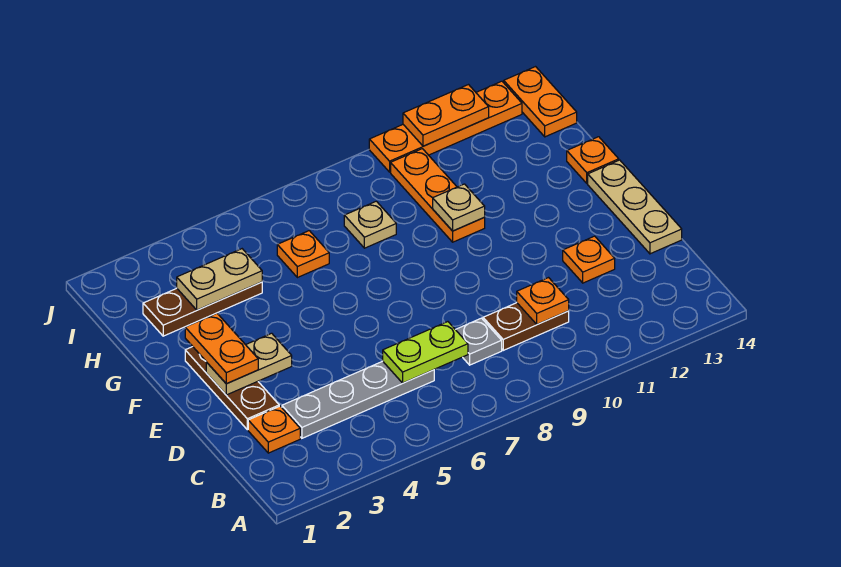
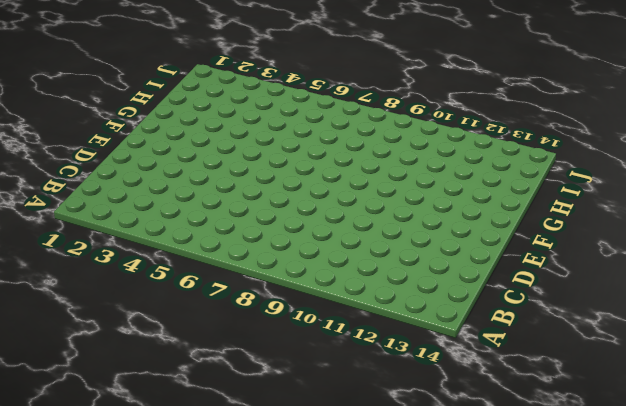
none -> orange 1x1 plate [248,406,300,453]
none -> grey 1x4 plate [282,361,434,438]
none -> grey 1x1 plate [455,318,502,365]

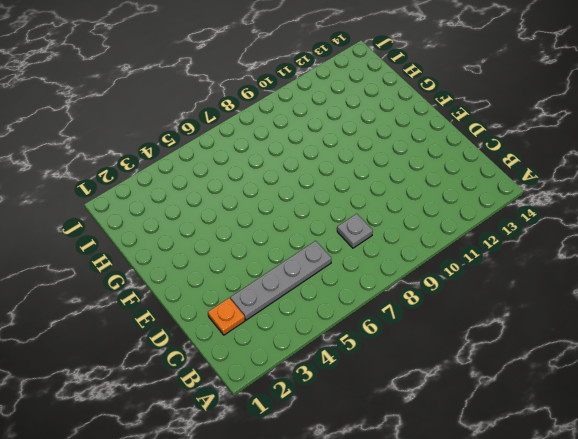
none -> brown 1x2 plate [483,303,569,350]
none -> brown 1x3 plate [185,347,279,430]
none -> orange 1x1 plate [563,236,615,283]

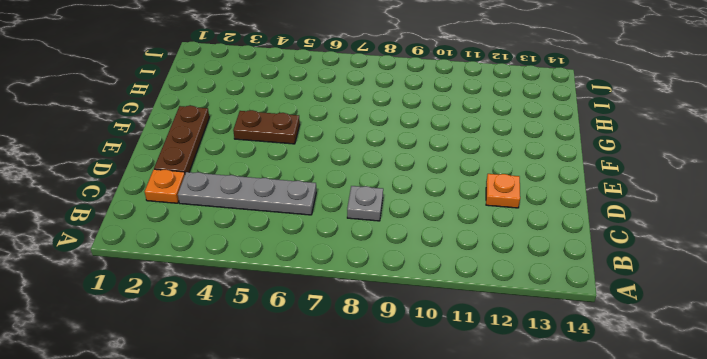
brown 1x2 plate [233,110,300,144] -> brown 1x2 plate moved to [483,303,569,350]
none -> tan 1x3 plate [588,160,682,254]
none -> orange 1x3 plate [391,149,485,242]
none -> orange 1x1 plate [567,137,619,184]

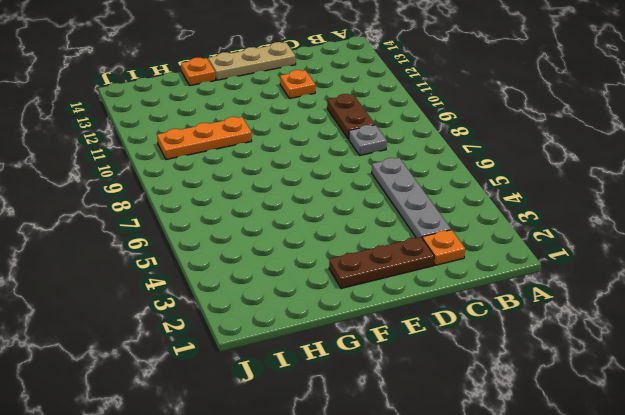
none -> brown 1x3 plate [143,282,262,336]
none -> orange 1x1 plate [277,231,329,278]
none -> tan 1x1 plate [344,201,396,248]

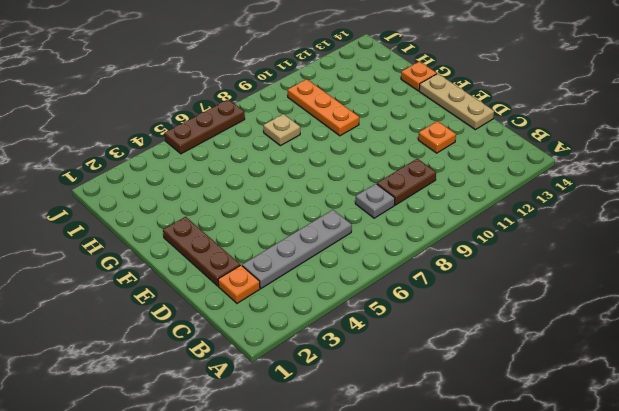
brown 1x3 plate [164,99,245,154] -> brown 1x3 plate moved to [143,282,262,336]
none -> orange 1x1 plate [277,231,329,278]
none -> orange 1x2 plate [504,67,577,137]
none -> orange 1x4 plate [369,81,522,172]

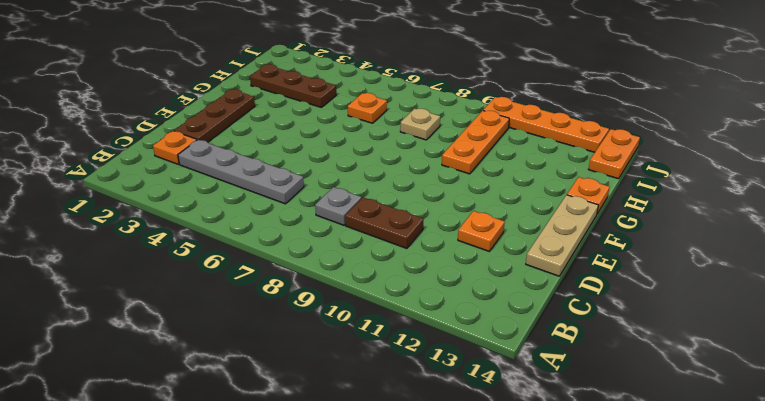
none -> lime 1x2 plate [383,322,468,383]
none -> orange 1x1 plate [517,278,569,324]
none -> tan 1x2 plate [206,333,292,395]

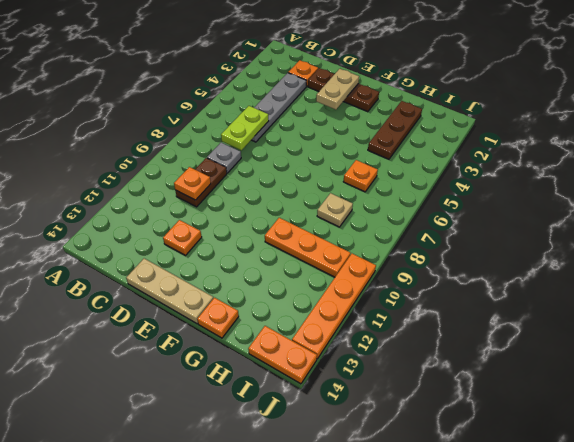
none -> tan 1x1 plate [433,184,485,231]
none -> tan 1x2 plate [177,249,262,310]
none -> orange 1x2 plate [403,85,489,146]

